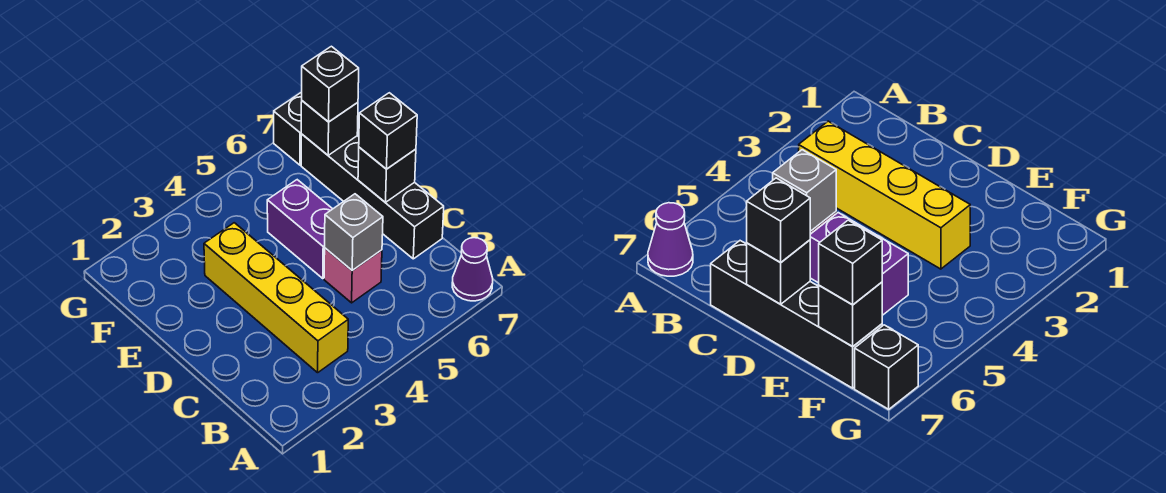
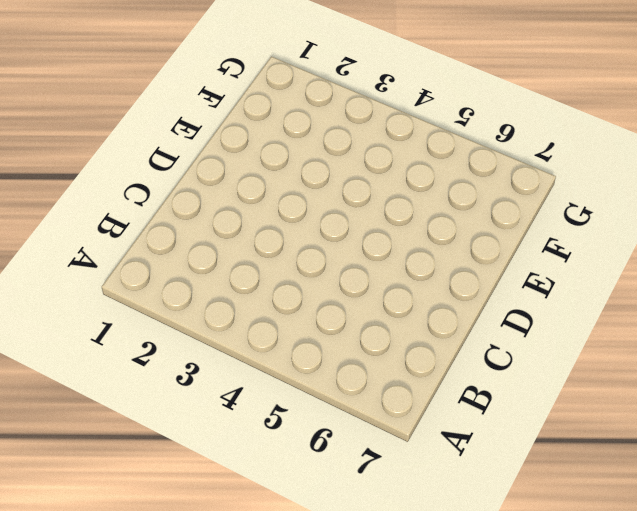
none -> purple 1x1 cone [452,238,493,301]
none -> yellow 1x4 brick [204,223,348,373]

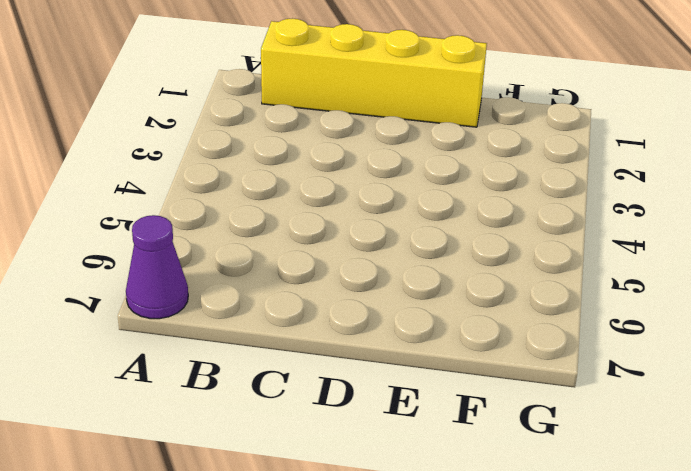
yellow 1x4 brick [261,18,487,127] -> yellow 1x4 brick moved to [204,223,348,373]
none -> pink 1x1 brick [324,248,382,303]
none -> black 1x4 brick [301,134,444,259]

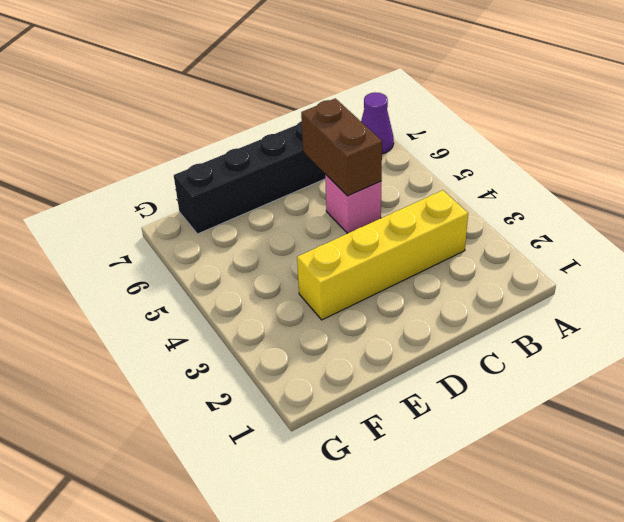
brown 1x2 brick [301,98,382,196] -> grey 1x1 brick [325,194,383,270]
none -> purple 1x2 brick [267,180,332,279]
none -> black 1x1 brick [274,92,302,165]

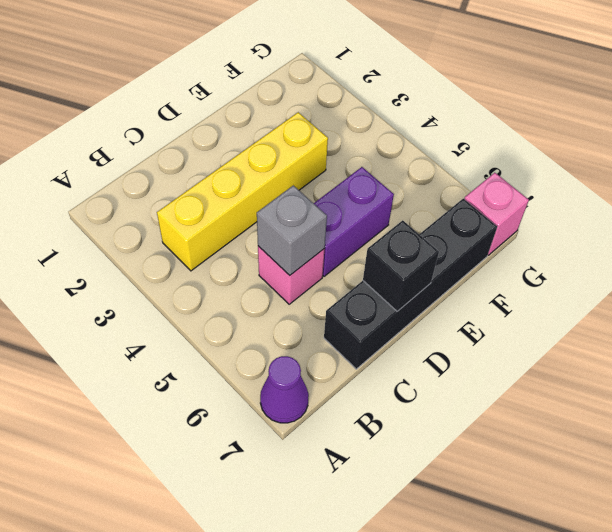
pink 1x1 brick [464,173,529,255] -> black 1x1 brick [274,92,302,165]
none -> black 1x1 brick [301,101,358,155]
none -> black 1x1 brick [359,93,417,169]

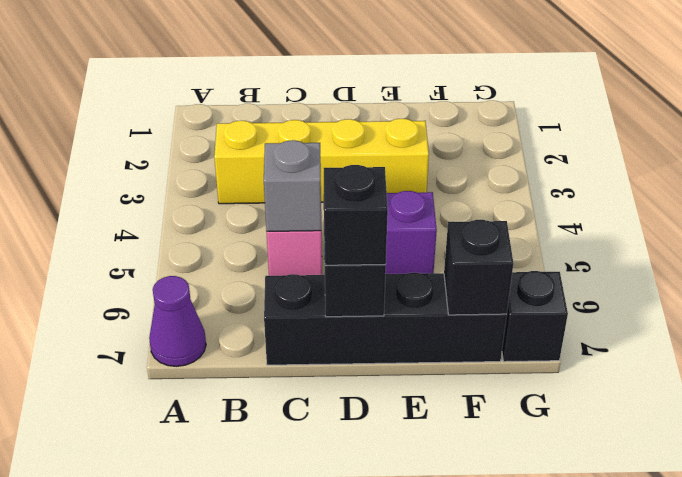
none -> black 1x1 brick [302,46,359,122]

